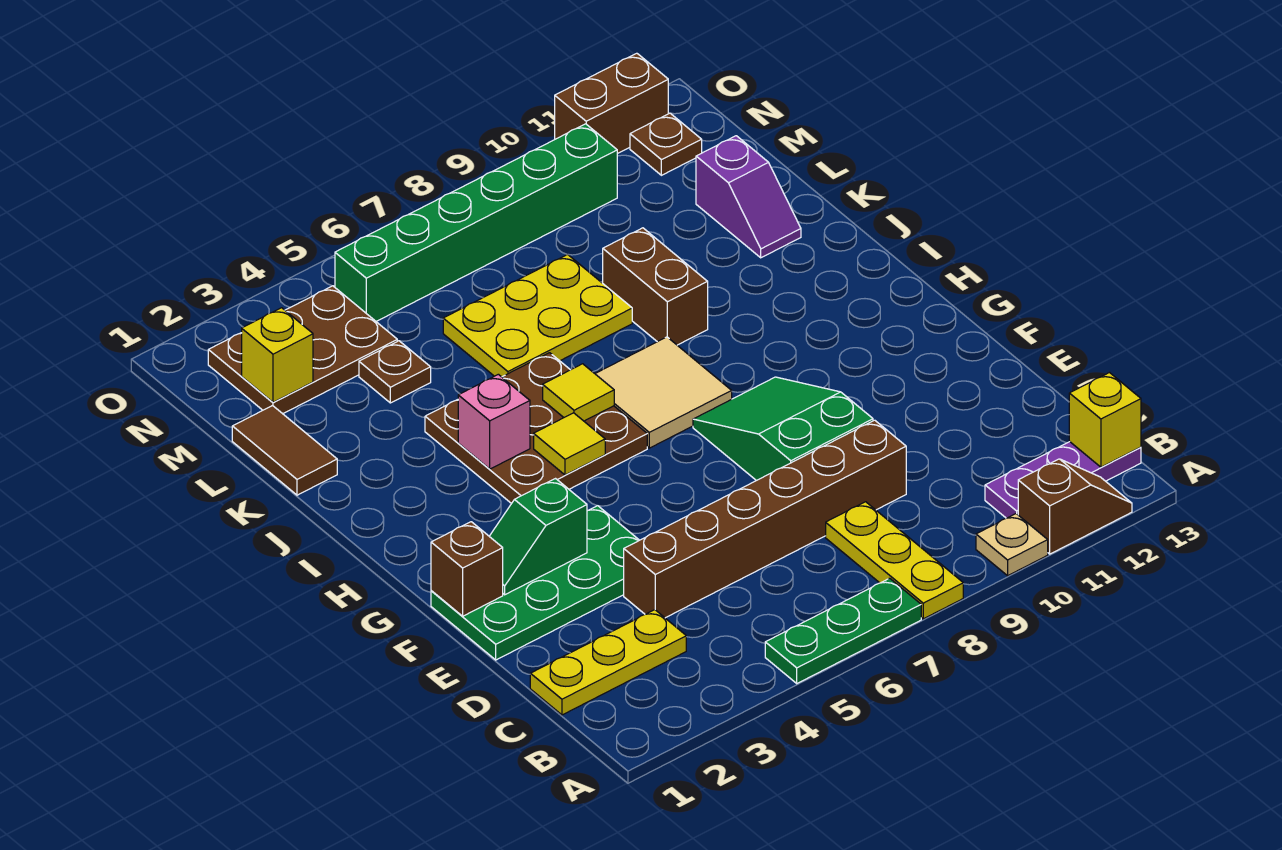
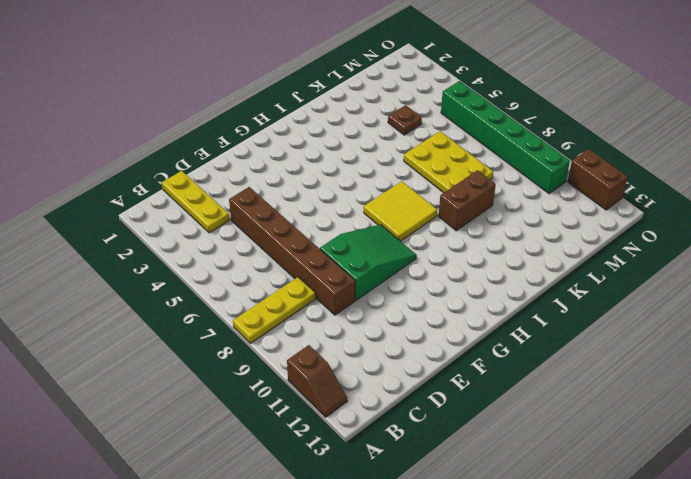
yellow 2x2 tile [364,181,437,241] -> tan 2x2 tile [595,337,732,448]
none -> green 1x3 plate [765,578,921,683]
none -> tan 1x1 plate [976,514,1048,576]
none -> purple 1x3 plate [985,442,1141,518]

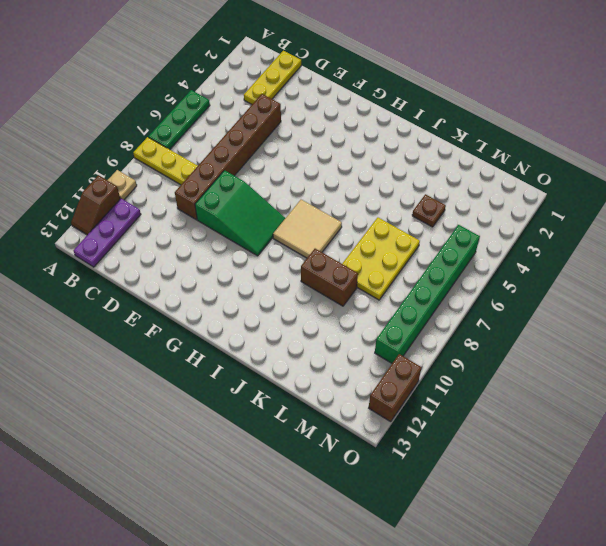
none -> green 2x4 plate [431,506,639,660]
none -> brown 3x3 plate [425,353,647,504]
none -> brown 1x2 tile [232,406,337,495]

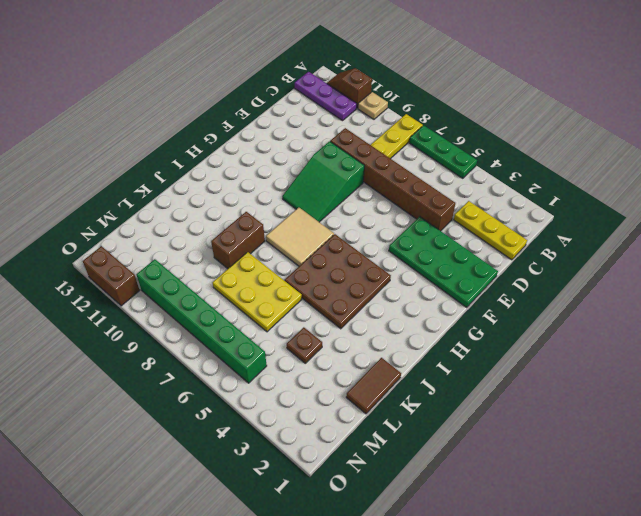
none -> purple 1x2 slope [696,136,801,258]
none -> brown 2x3 plate [208,286,397,414]
none -> brown 1x1 plate [630,113,702,175]

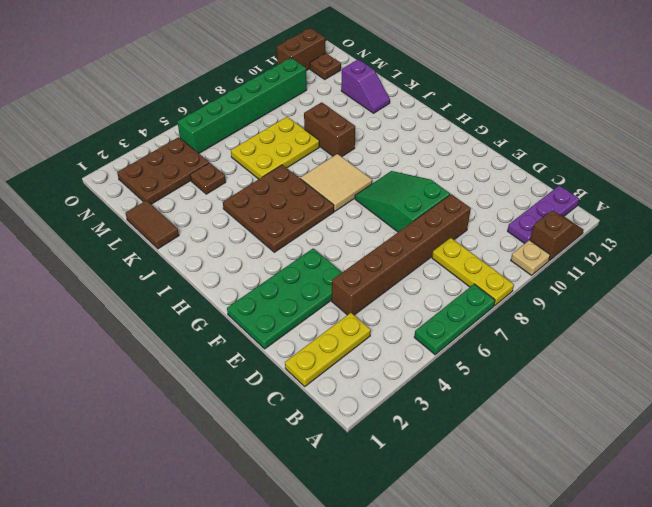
none -> yellow 1x1 brick [1069,373,1141,467]
none -> brown 1x1 brick [431,522,503,616]
none -> green 1x2 slope [489,479,587,595]

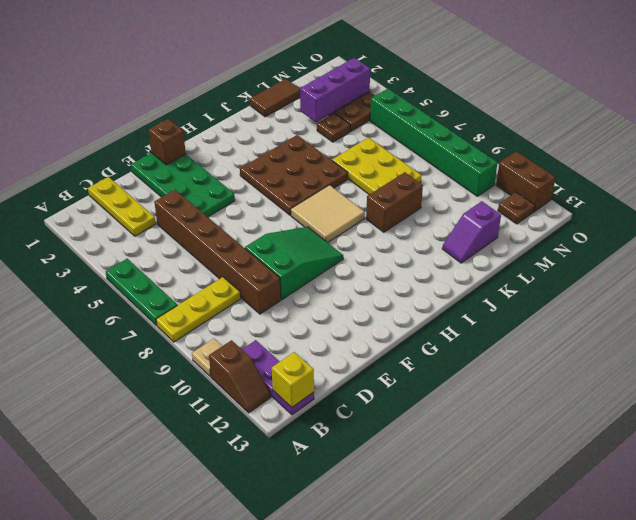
purple 1x3 brick [300,58,370,122] -> none
none -> green 1x2 slope [489,479,587,595]
none -> yellow 1x1 tile [534,413,605,475]
none -> pink 1x1 brick [458,374,530,469]

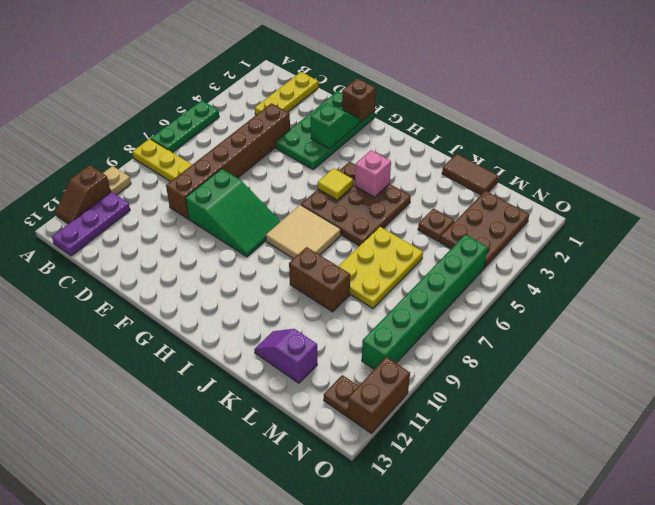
none -> yellow 1x1 brick [1069,373,1141,467]
none -> yellow 1x1 tile [543,364,614,421]
none -> yellow 1x1 brick [242,308,313,402]

